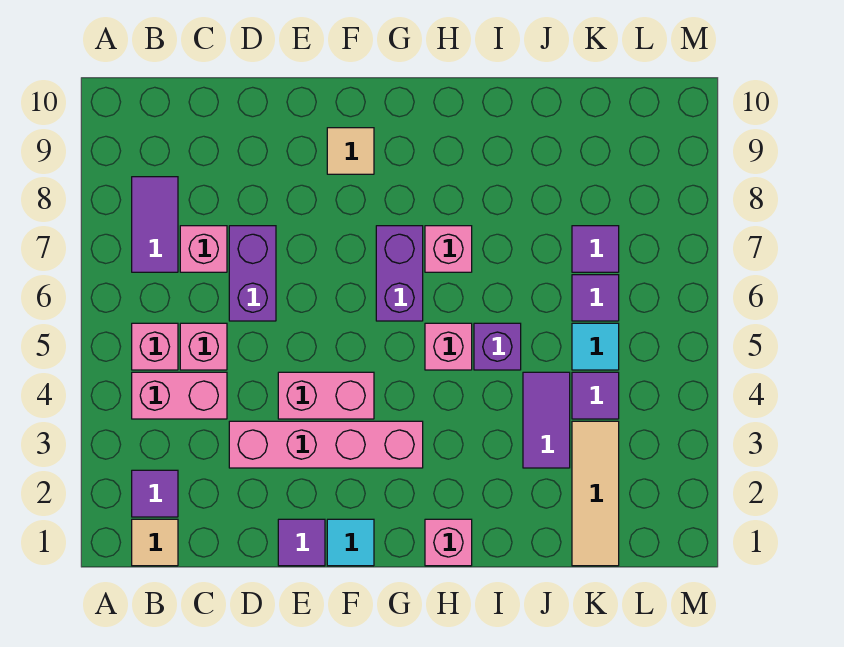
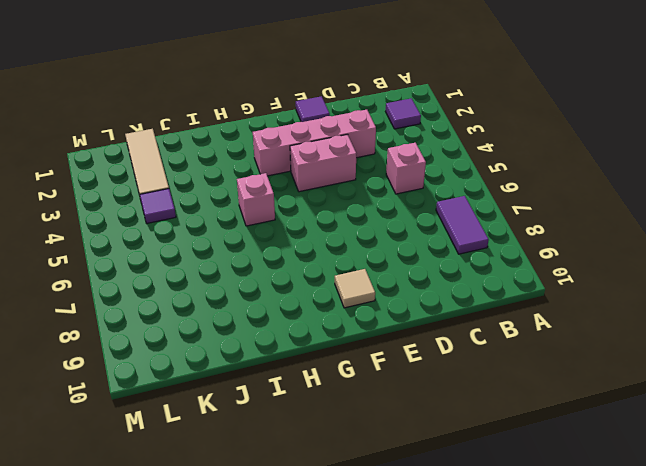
none -> tan 1x1 tile [132,519,178,566]
none -> pink 1x2 brick [132,372,227,419]
none -> pink 1x1 brick [132,323,178,370]

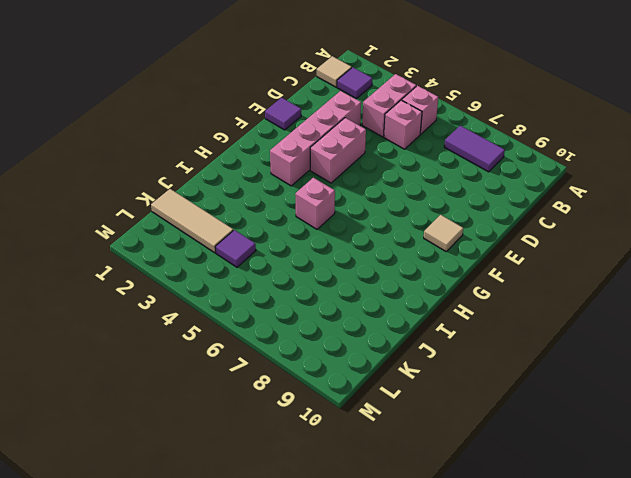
none -> pink 1x1 brick [180,226,227,272]
none -> purple 1x2 brick [229,226,276,321]
none -> cyan 1x1 tile [327,519,374,566]

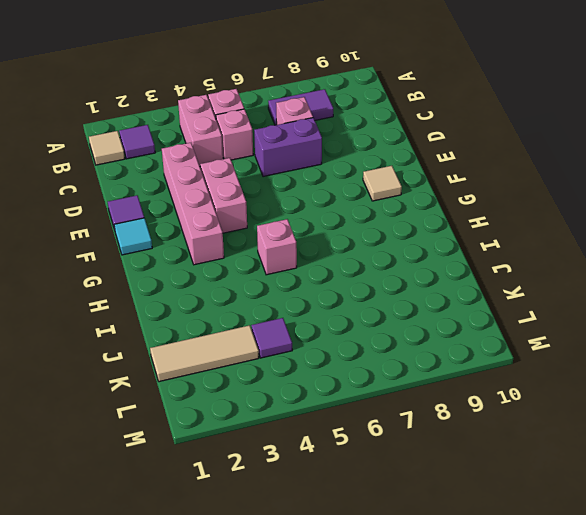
none -> purple 1x2 brick [376,226,423,321]
none -> pink 1x1 brick [425,519,472,566]
none -> pink 1x1 brick [425,226,472,272]

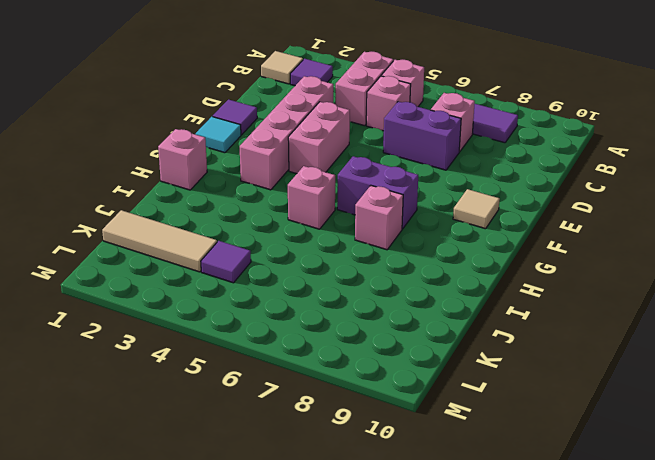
none -> purple 1x1 brick [474,323,521,370]
none -> purple 1x2 tile [523,372,570,468]
none -> cyan 1x1 tile [572,323,619,370]

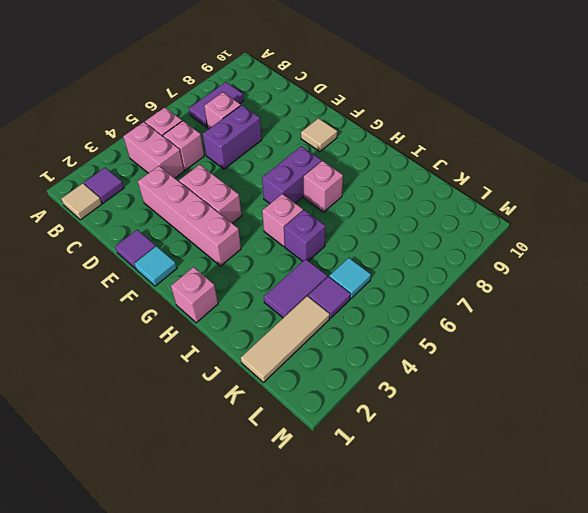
none -> purple 1x1 tile [572,275,619,321]
none -> purple 1x1 tile [572,226,619,272]

